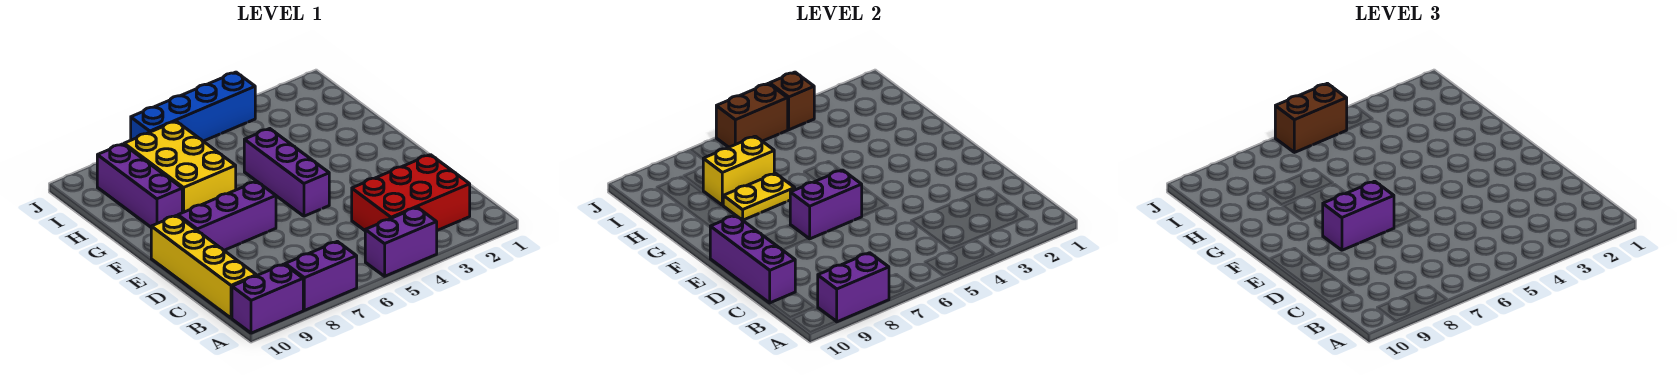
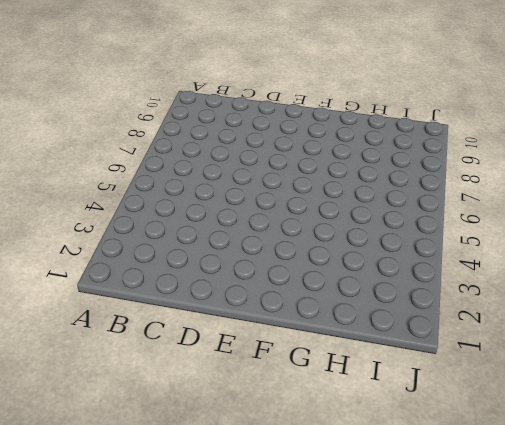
none -> purple 1x2 brick [365,207,437,276]
none -> purple 1x2 brick [285,241,357,310]
none -> purple 1x2 brick [232,264,303,333]

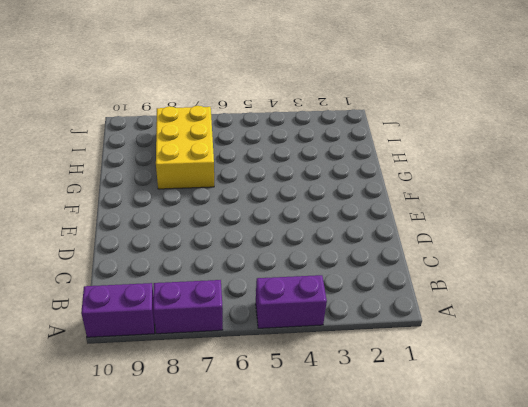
none -> red 2x3 brick [352,155,470,231]
none -> yellow 1x4 brick [151,215,256,318]
none -> purple 1x3 brick [244,129,329,216]

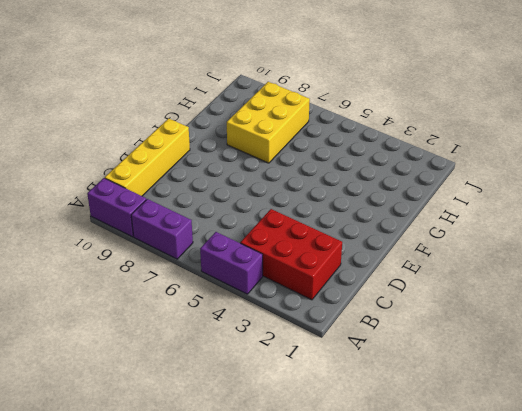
none -> purple 1x3 brick [244,129,329,216]
none -> purple 1x3 brick [178,181,276,250]
none -> purple 1x3 brick [97,144,182,227]

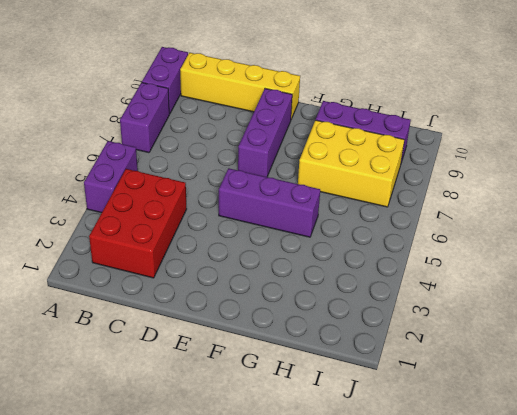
none -> blue 1x4 brick [131,72,255,141]
none -> purple 1x2 brick [818,253,889,322]
none -> purple 1x3 brick [710,215,795,303]

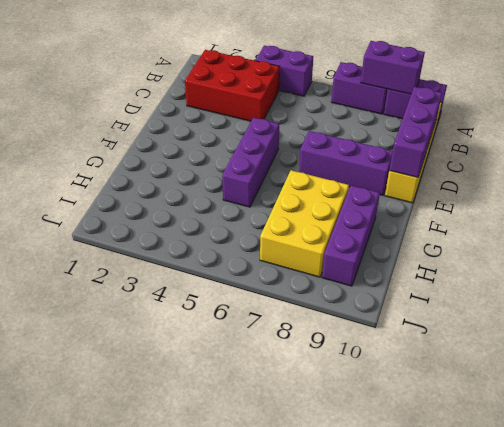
none -> blue 1x4 brick [131,72,255,141]
none -> purple 1x2 brick [790,170,862,239]
none -> yellow 1x2 plate [723,173,795,220]

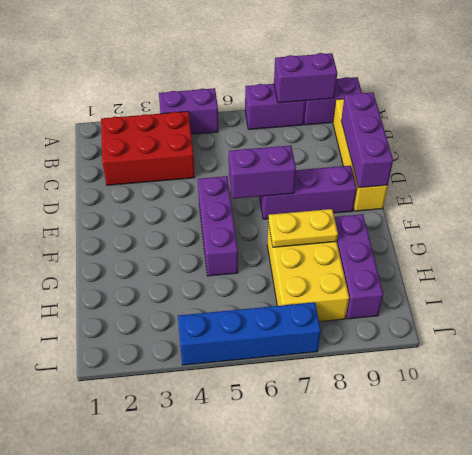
none -> yellow 1x2 brick [703,136,774,205]
none -> brown 1x1 brick [770,72,814,130]
none -> brown 1x2 brick [716,83,788,147]

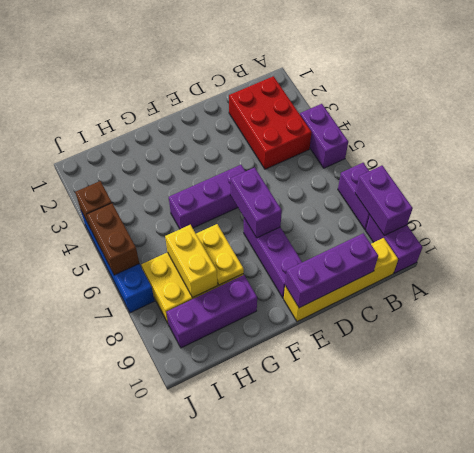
none -> purple 1x2 brick [1323,181,1394,250]
none -> brown 1x2 brick [1275,83,1347,152]

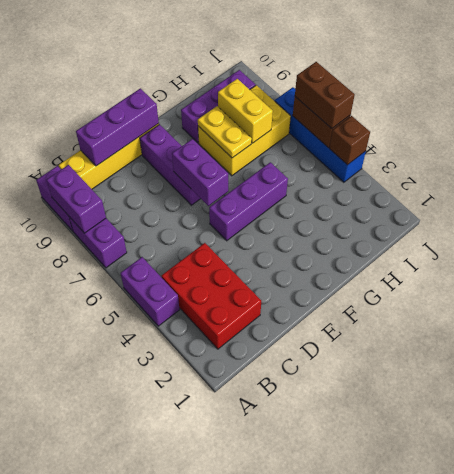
none -> purple 1x2 brick [1323,181,1394,250]

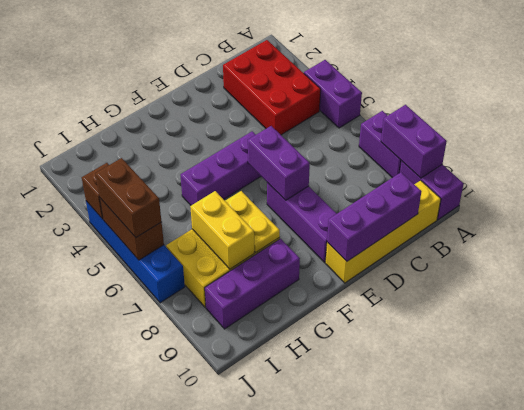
none -> purple 1x2 brick [1323,181,1394,250]

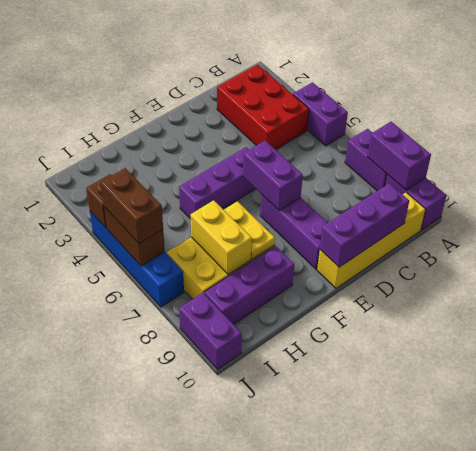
purple 1x2 brick [179,293,242,369] -> purple 1x2 brick moved to [1323,181,1394,250]

